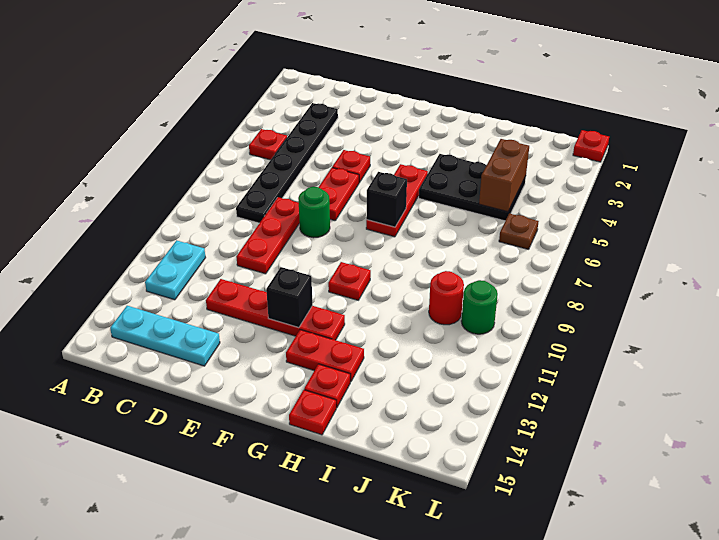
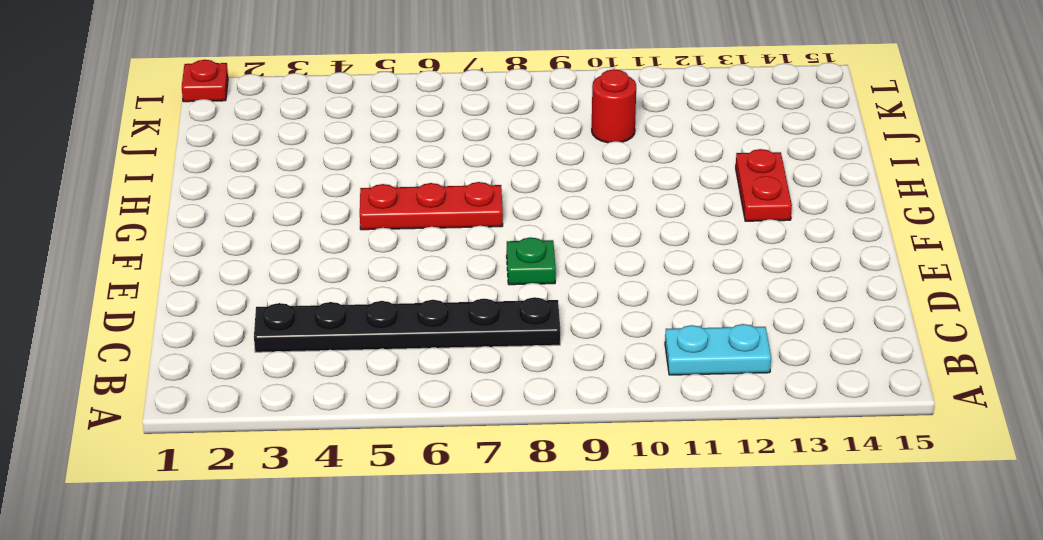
green 1x1 plate [507,237,556,285] -> green 1x1 round brick [298,187,330,238]
none -> red 1x1 plate [249,129,287,160]
none -> cyan 1x3 plate [110,306,220,366]
none -> red 1x3 plate [236,197,300,274]

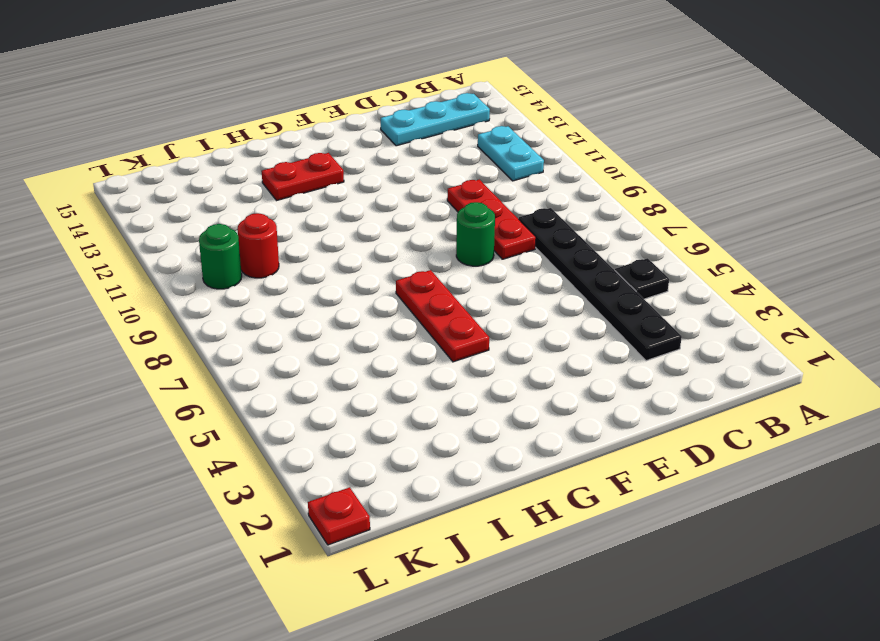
black 1x1 plate [615,258,669,299] -> red 1x1 plate [249,129,287,160]
none -> red 1x4 plate [206,279,345,340]
none -> red 1x1 plate [332,150,370,183]
none -> red 1x2 plate [319,168,359,221]

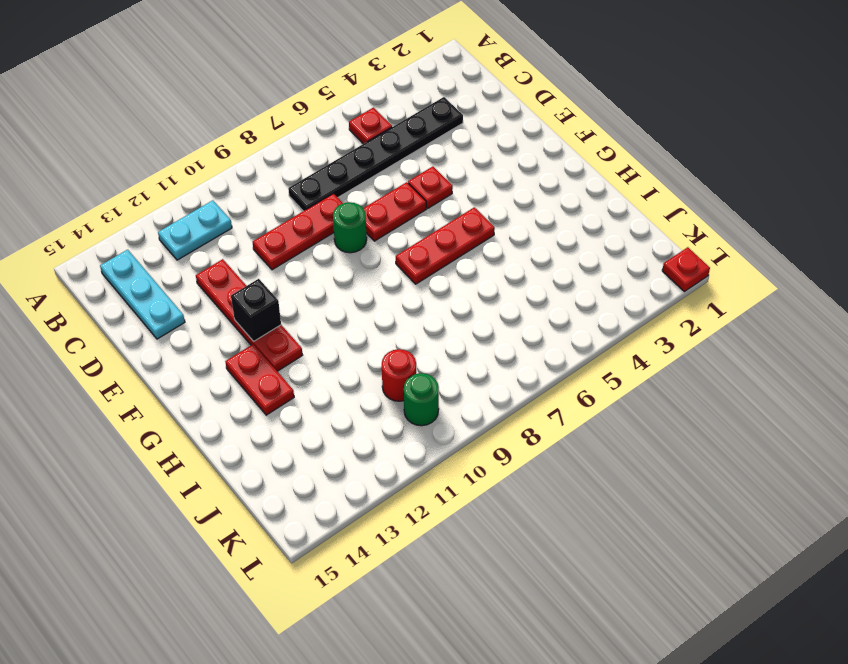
none -> red 1x1 plate [328,262,371,300]
none -> black 2x3 plate [419,154,526,221]
none -> red 1x1 plate [304,364,350,408]

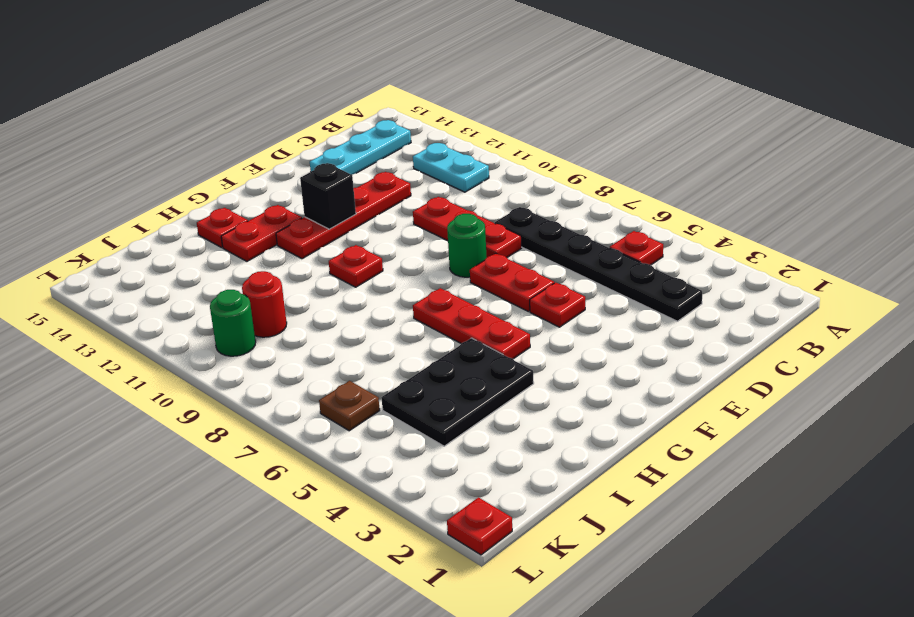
none -> red 1x1 plate [289,390,336,435]
none -> black 1x1 brick [366,172,407,227]
none -> brown 1x2 brick [479,139,529,212]

